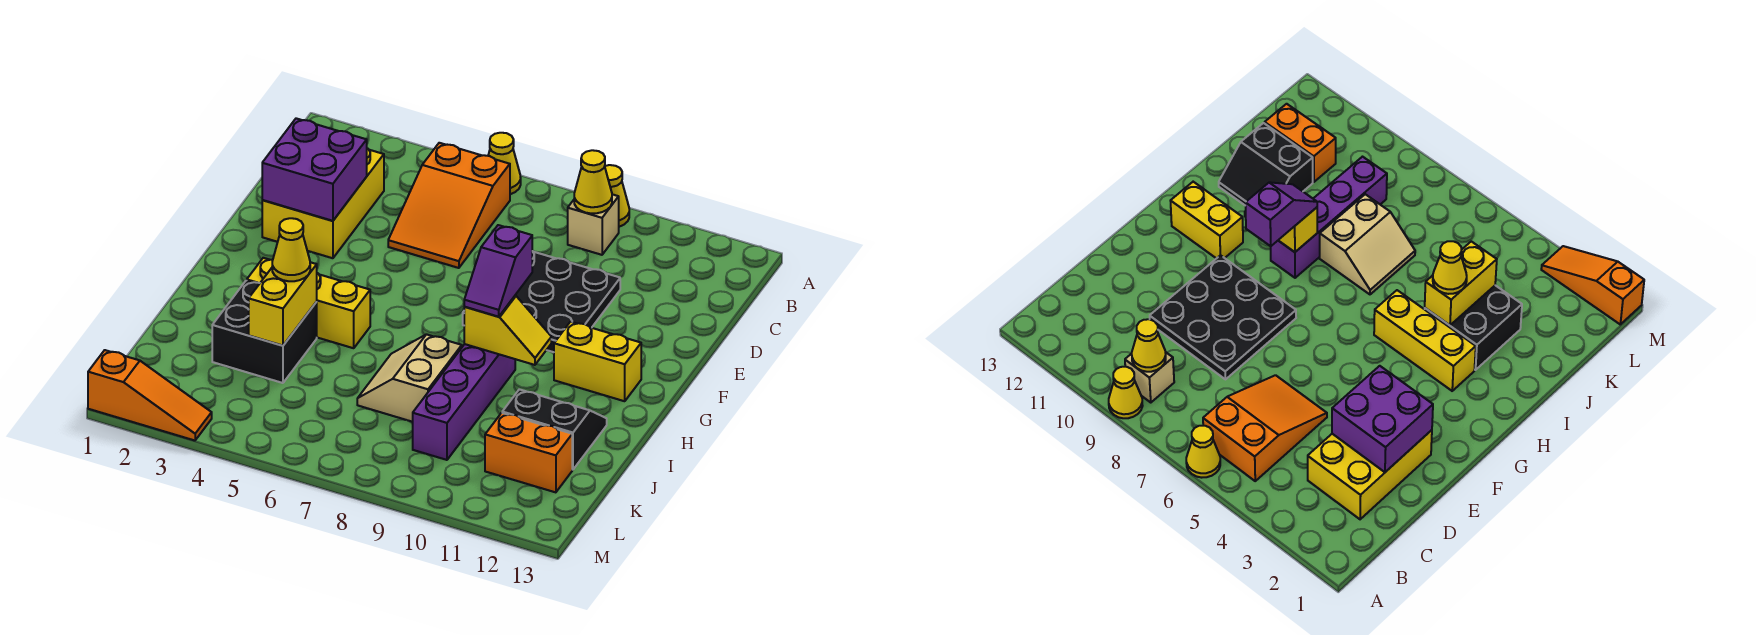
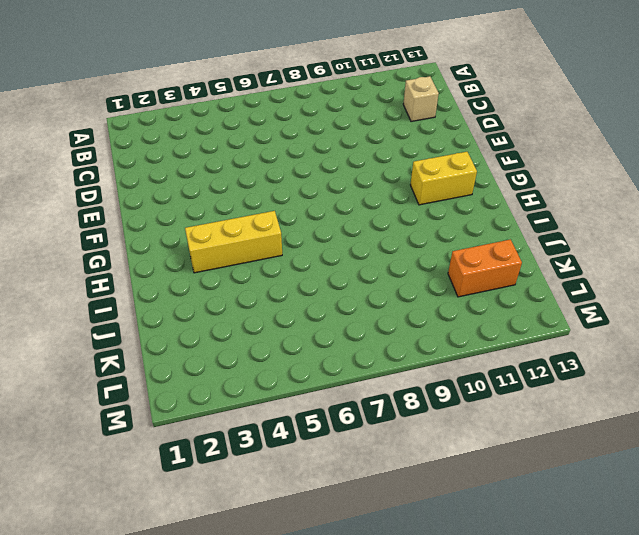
tan 1x1 brick [403,76,439,122] -> tan 1x1 brick moved to [568,194,619,255]
none -> yellow 1x1 cone [488,133,521,194]
none -> yellow 1x1 cone [605,165,629,227]
none -> orange 2x3 slope [388,143,510,268]

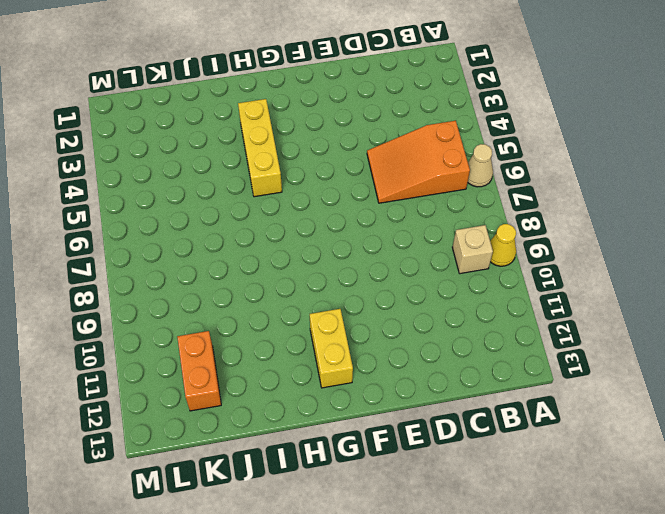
tan 1x1 cone [468,144,493,187] -> yellow 1x1 cone [488,133,521,194]
none -> yellow 2x3 brick [262,148,384,258]
none -> black 3x3 plate [463,251,620,352]
none -> purple 1x4 brick [413,344,515,460]

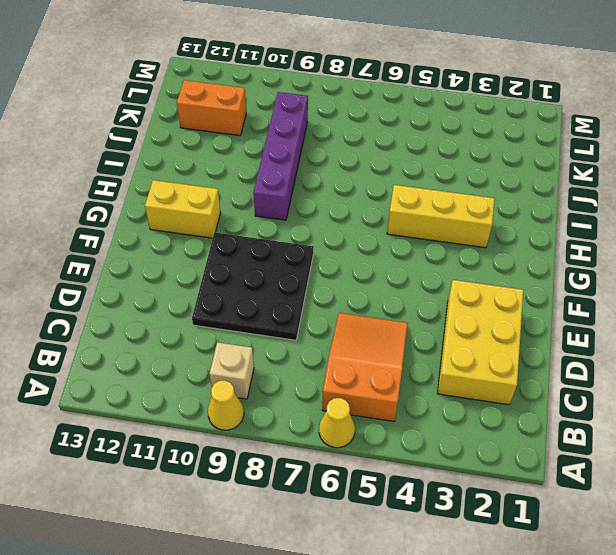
none -> black 2x2 brick [212,281,317,383]
none -> tan 2x2 slope [357,334,462,422]
none -> black 2x2 slope [502,389,607,470]

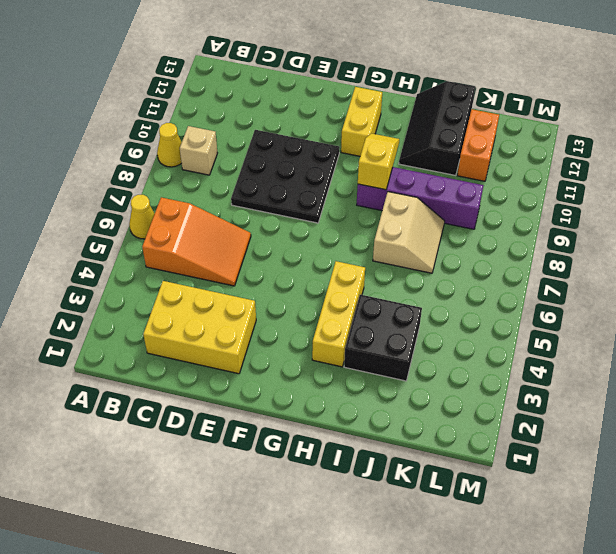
tan 2x2 slope [373,192,444,273] -> tan 2x2 slope turned to [357,334,462,422]
black 2x3 slope [399,81,475,176] -> black 2x2 slope [502,389,607,470]
none -> orange 1x3 slope [88,350,212,440]
none -> yellow 1x1 cone [574,150,612,213]
none -> purple 2x2 brick [262,118,367,221]

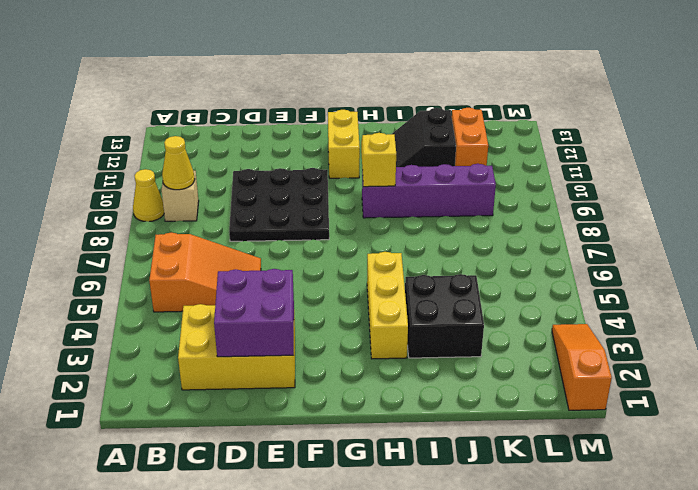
none -> yellow 1x1 cone [488,133,521,194]
none -> tan 2x2 slope [357,334,462,422]
none -> yellow 1x2 brick [249,262,317,346]

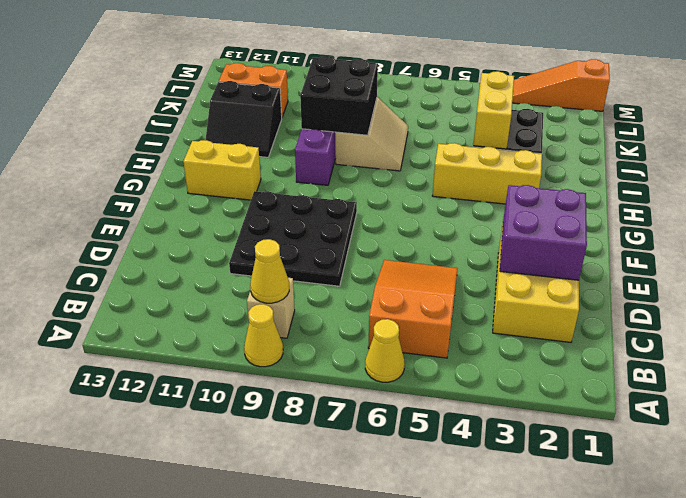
black 2x2 brick [300,56,378,135] -> none
none -> yellow 1x2 slope [464,296,551,365]
none -> purple 1x2 slope [464,225,532,317]
none -> yellow 1x1 cone [272,218,310,281]

